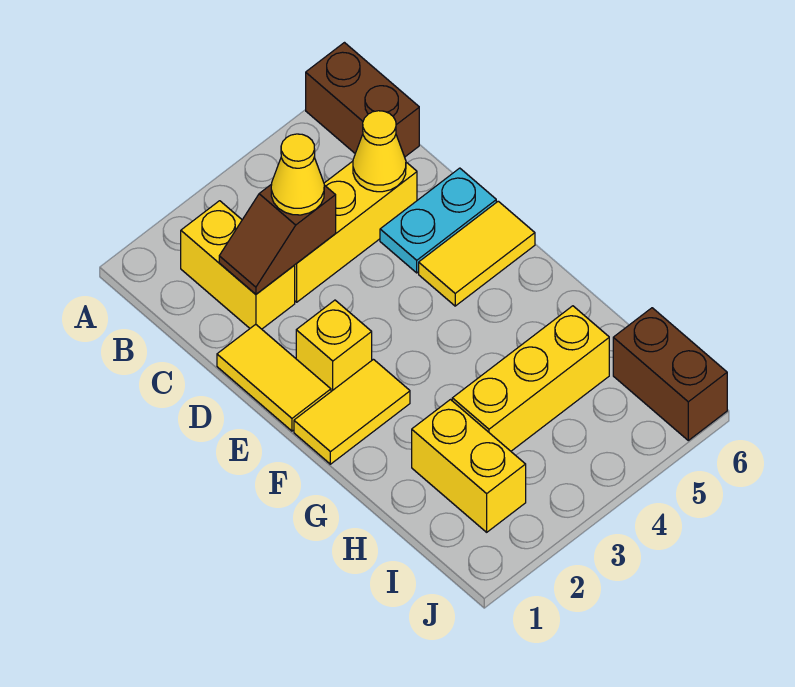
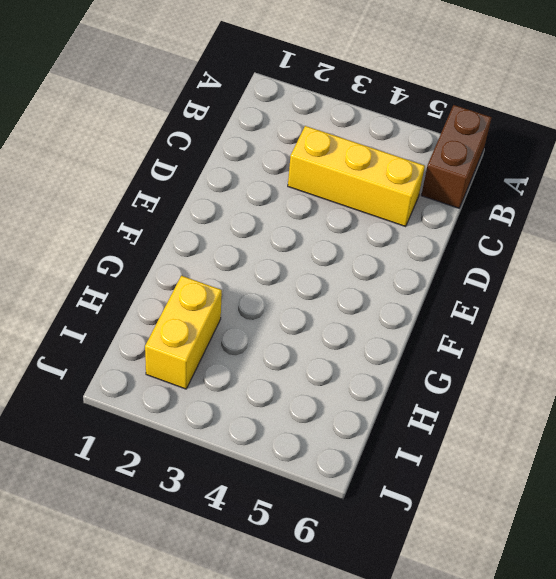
none -> yellow 1x2 brick [181,201,295,329]
none -> yellow 1x2 tile [217,324,331,431]
none -> cyan 1x2 plate [380,168,496,273]

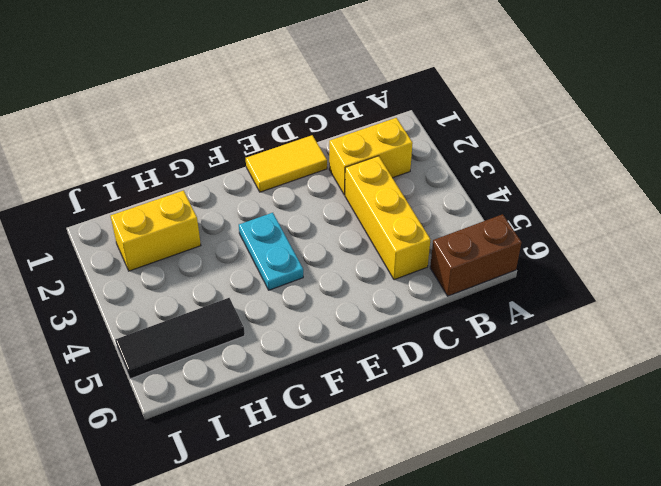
cyan 1x2 plate [239,213,303,290] -> cyan 1x2 plate moved to [380,168,496,273]
black 1x3 tile [115,298,245,379] -> yellow 1x3 brick [452,306,609,451]
none -> yellow 1x1 brick [296,300,372,391]
none -> yellow 1x2 tile [419,201,535,306]
none -> yellow 1x2 tile [294,359,410,464]

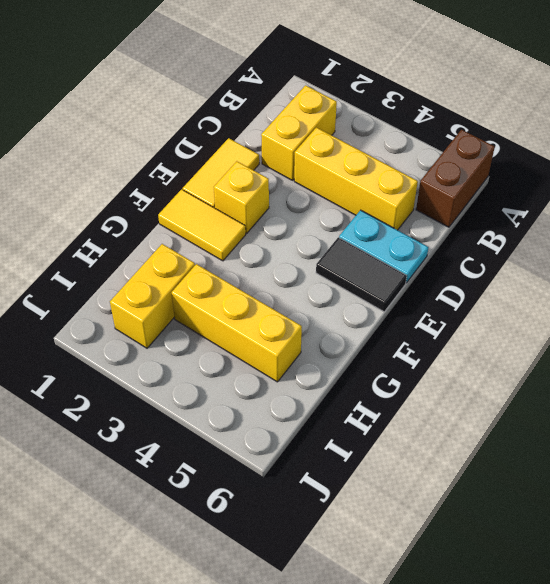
black 1x2 tile [316,237,407,312] -> yellow 1x2 tile [419,201,535,306]
none -> brown 1x2 brick [613,308,727,440]
none -> brown 1x2 slope [219,184,336,294]
none -> yellow 1x1 cone [353,111,406,192]

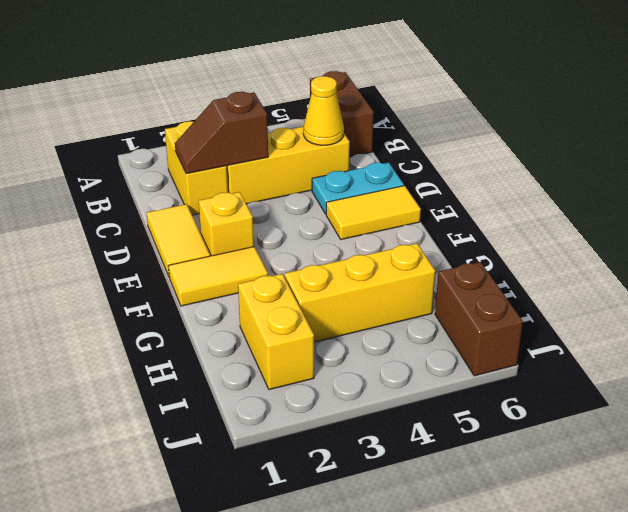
none -> yellow 1x1 cone [271,134,324,215]

